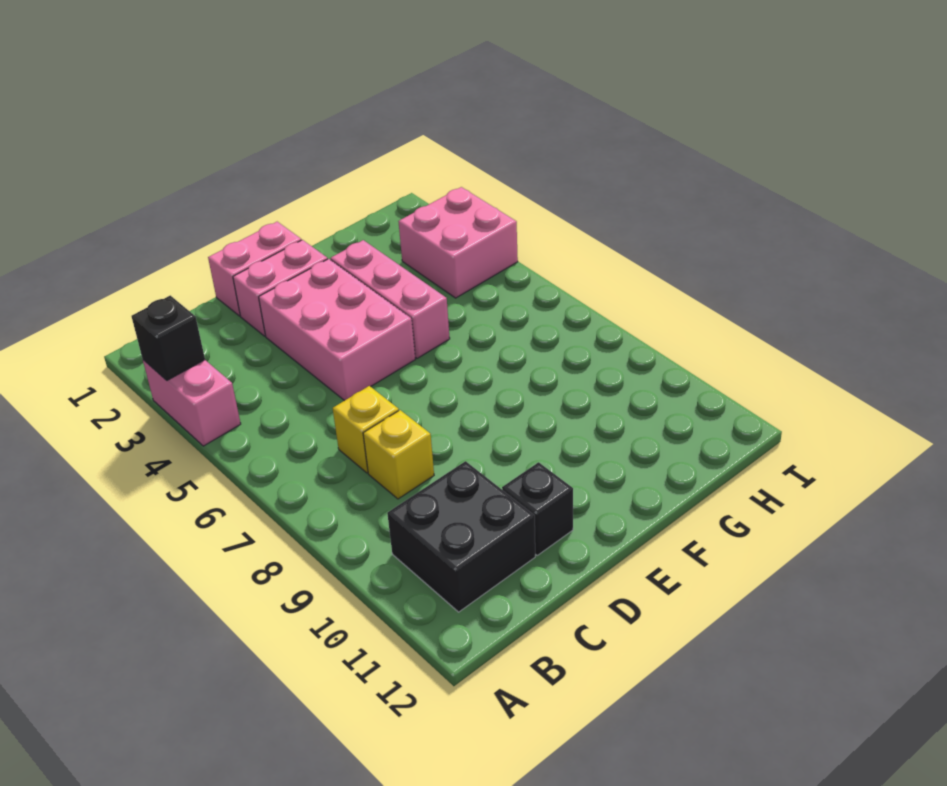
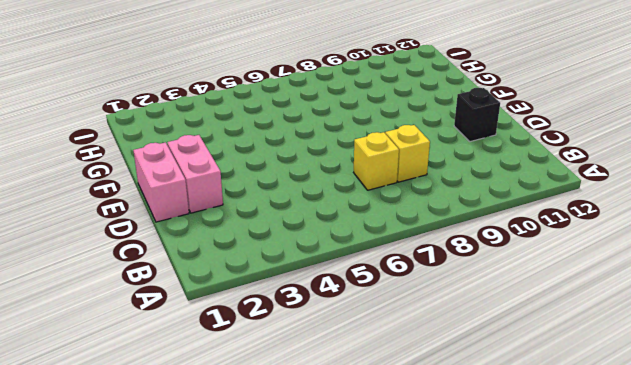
none -> pink 1x2 brick [143,360,241,446]
none -> black 2x2 brick [387,461,535,612]

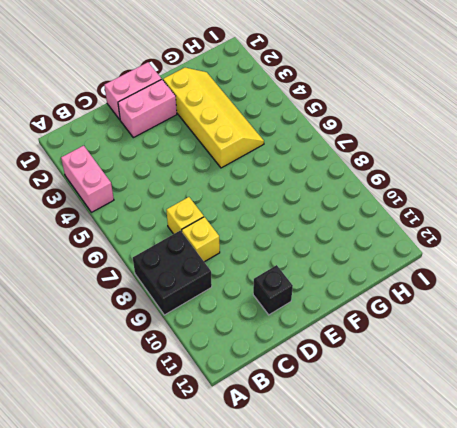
black 2x2 brick [133,230,212,315] -> black 2x2 brick moved to [387,461,535,612]
yellow 2x4 slope [163,68,264,168] -> pink 1x3 brick [331,240,450,358]
none -> pink 2x3 brick [259,259,415,401]
none -> pink 2x2 brick [398,187,518,298]

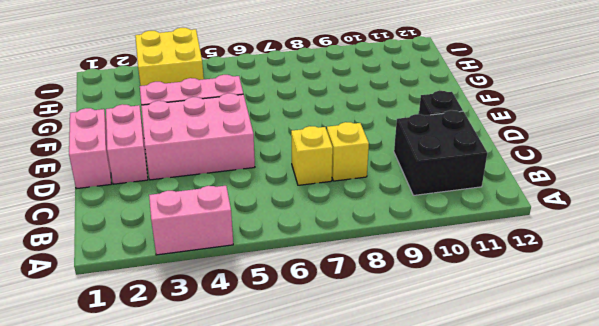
yellow 2x2 brick [135,28,204,86] -> pink 2x2 brick [398,187,518,298]
none -> black 1x1 brick [131,295,205,380]

